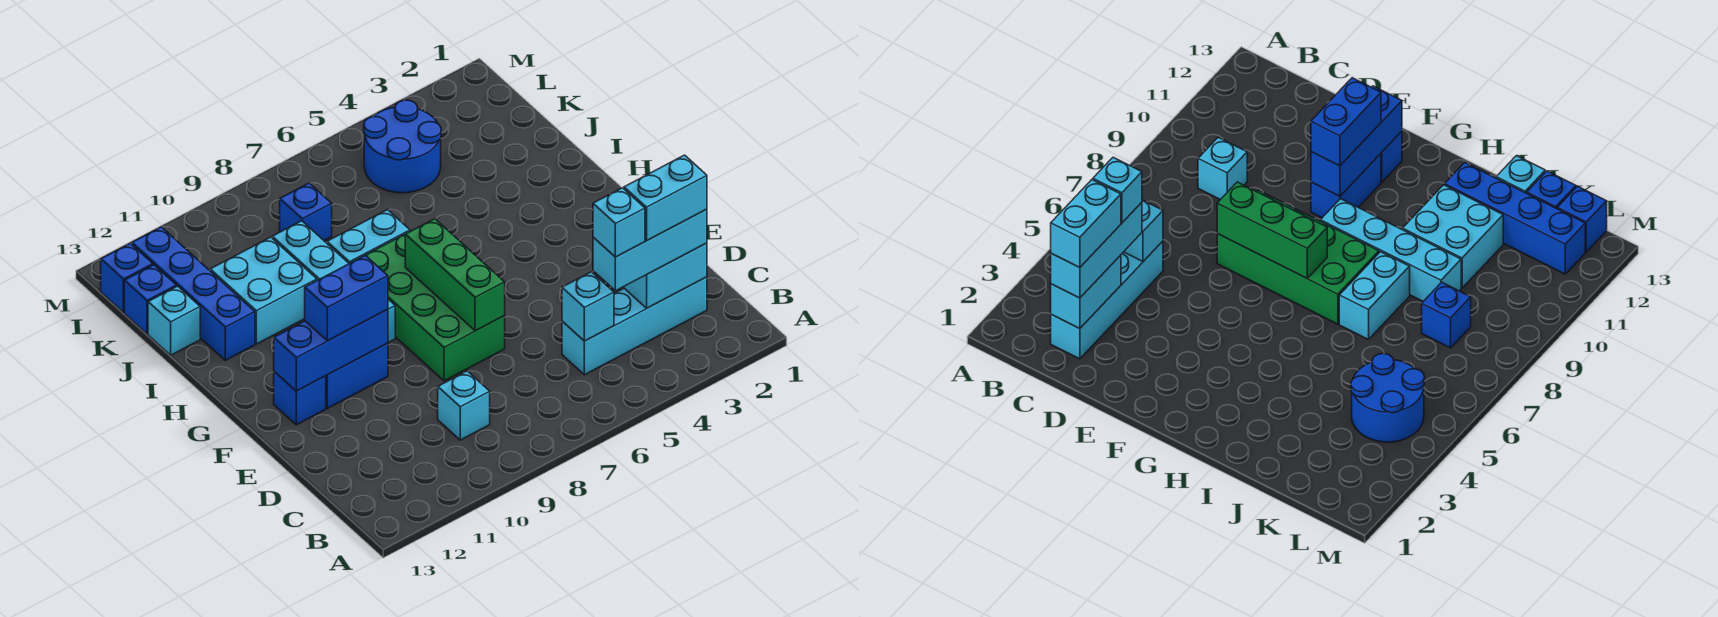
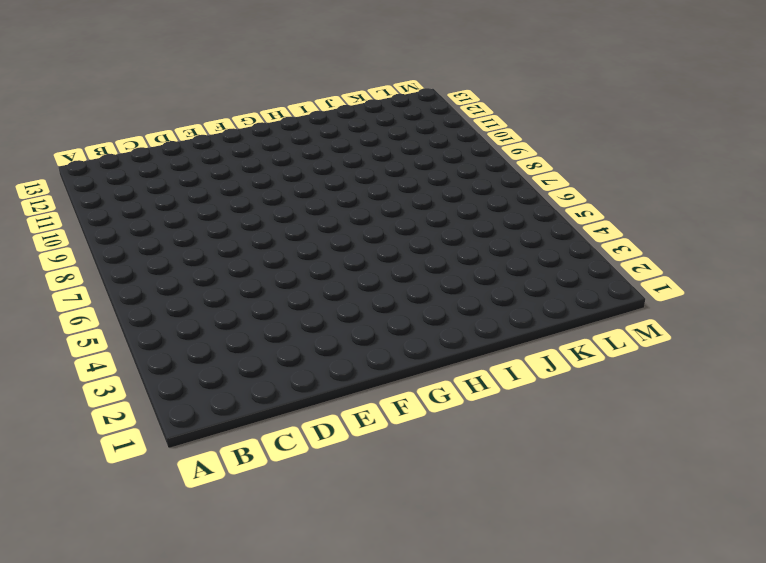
none -> cyan 1x4 brick [562,277,707,375]
none -> cyan 1x1 brick [438,371,490,440]
none -> green 2x4 brick [366,234,505,381]

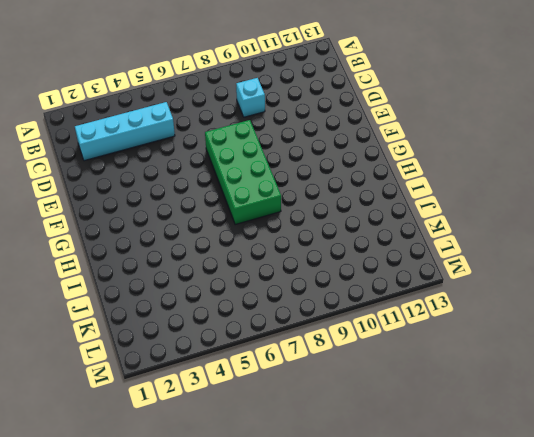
none -> blue 1x2 brick [326,343,388,408]
none -> blue 1x1 brick [274,371,326,425]
none -> cyan 1x4 brick [272,221,395,343]

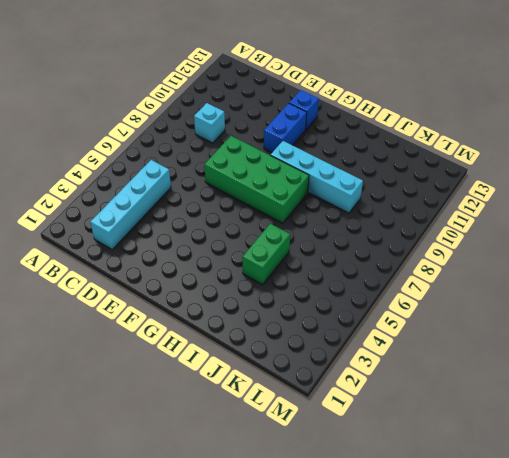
green 1x2 brick [242,224,290,285] -> none
none -> cyan 1x2 brick [327,210,410,263]
none -> cyan 2x2 brick [210,237,317,344]
none -> blue 1x4 brick [132,227,255,360]

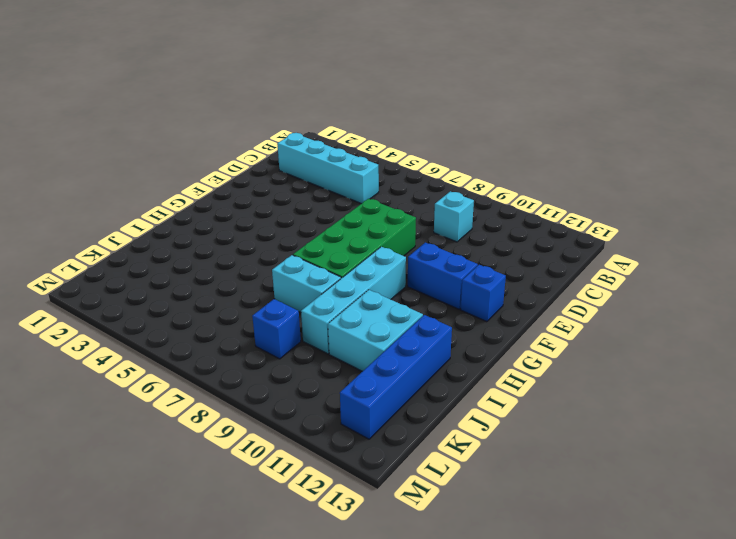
none -> cyan 1x1 brick [148,286,200,355]
none -> blue 2x2 round brick [364,100,441,193]
none -> blue 1x1 brick [124,265,177,334]

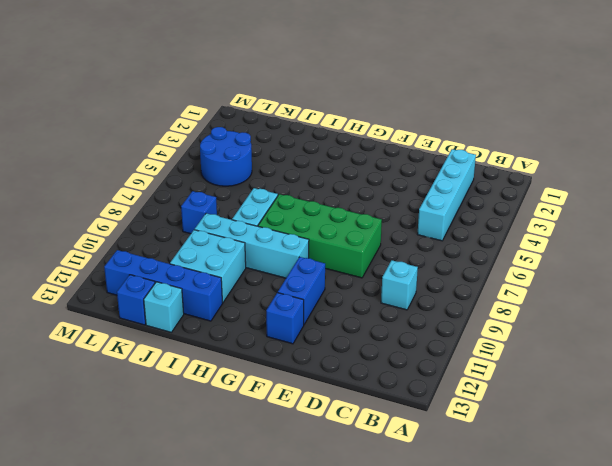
none -> blue 1x1 brick [101,243,153,312]
none -> cyan 1x2 brick [624,243,707,308]
none -> cyan 1x1 brick [562,272,614,341]

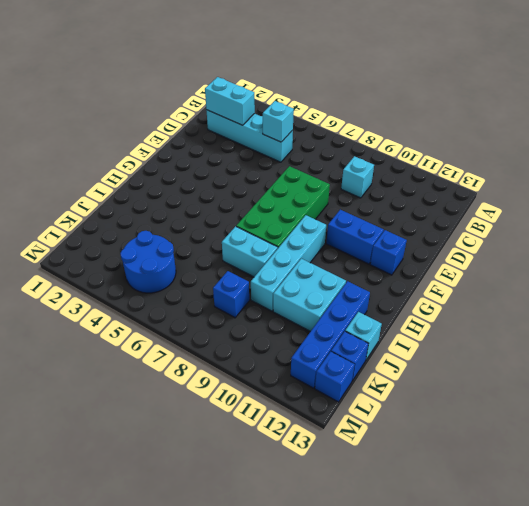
none -> green 1x3 brick [405,219,505,331]
none -> blue 1x3 brick [274,309,388,391]
none -> cyan 1x3 brick [593,209,707,291]

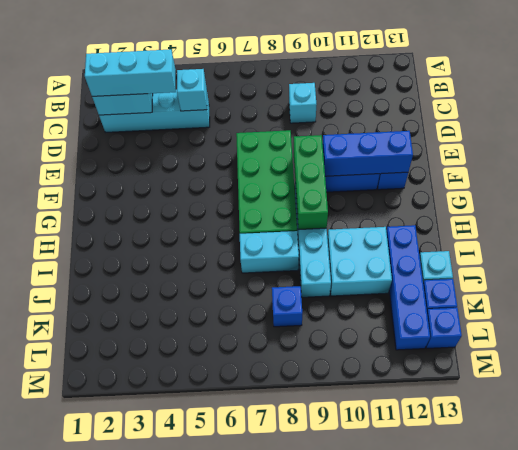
green 1x3 brick [294,135,328,229] -> green 1x3 brick moved to [405,219,505,331]
none -> blue 2x2 round brick [364,100,441,193]
none -> blue 1x2 brick [305,255,388,341]
none -> cyan 1x2 brick [624,155,707,240]

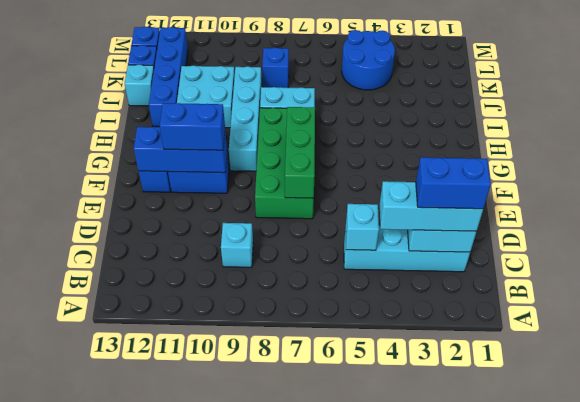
blue 1x2 brick [416,157,491,209] -> cyan 1x2 brick [624,155,707,240]
none -> cyan 1x1 brick [593,188,645,257]

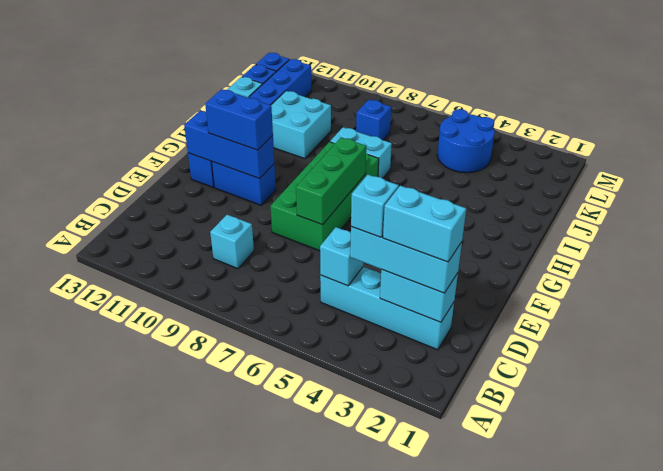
none -> cyan 1x4 brick [272,221,395,343]

